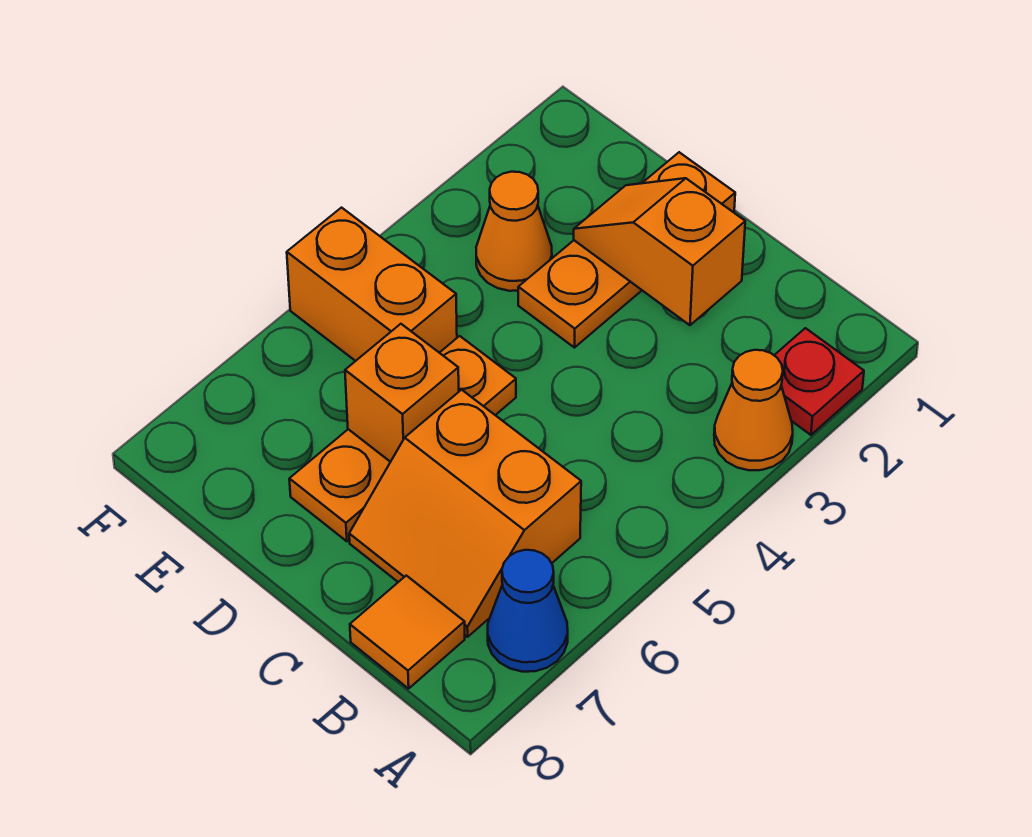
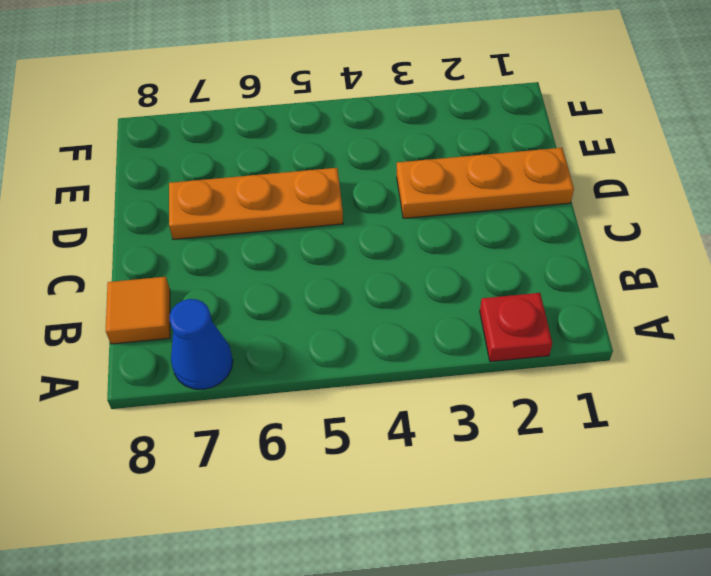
none -> orange 1x1 cone [714,350,793,470]
none -> orange 2x2 slope [349,390,581,637]

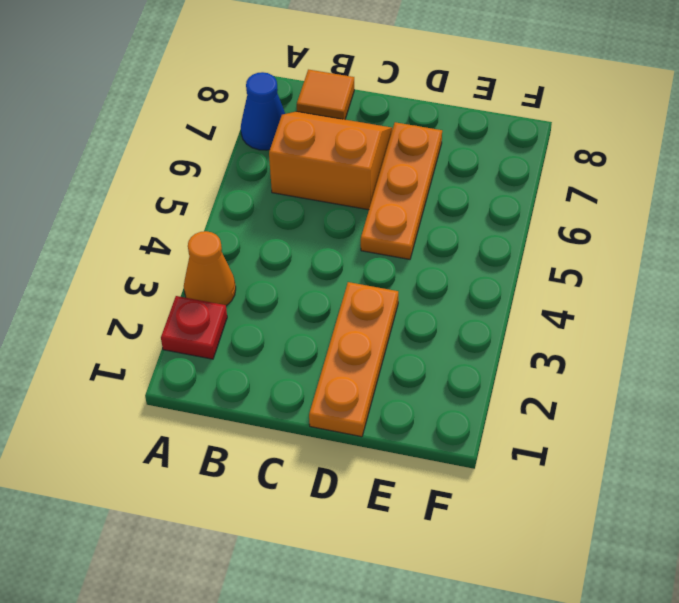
none -> orange 1x1 cone [476,172,552,291]
none -> orange 1x2 brick [287,208,457,361]

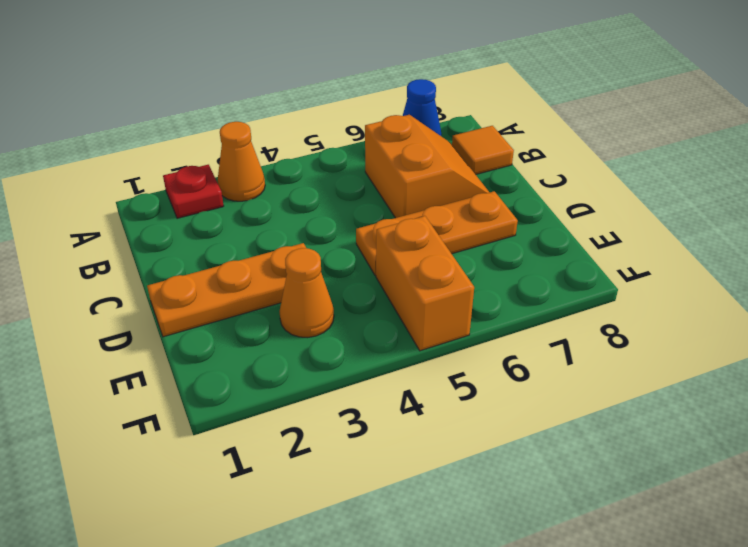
none -> orange 1x2 slope [574,178,745,325]
none -> orange 1x1 brick [345,324,459,462]

